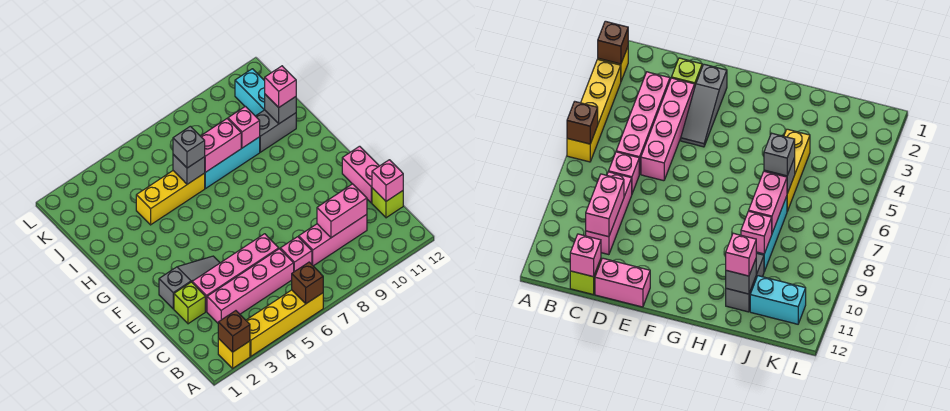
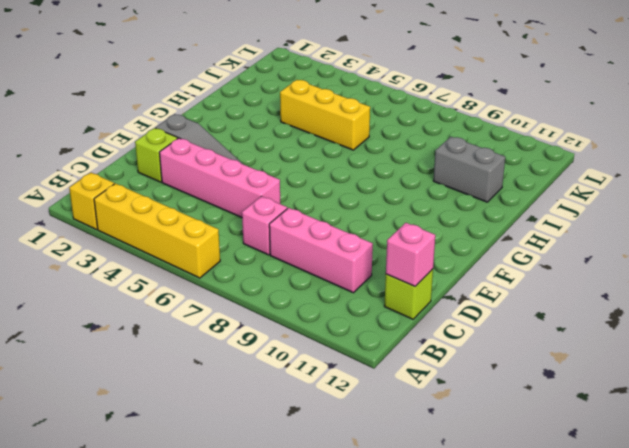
none -> pink 1x4 brick [207,249,294,323]
none -> pink 1x2 brick [342,146,379,203]
none -> cyan 1x3 brick [205,137,260,189]

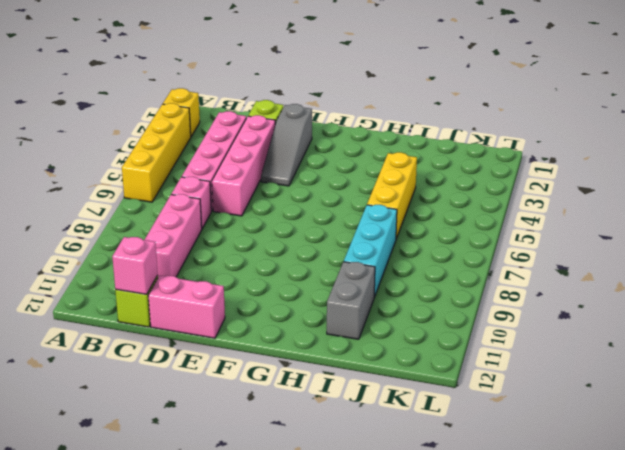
none -> cyan 1x2 brick [235,69,265,116]
none -> brown 1x1 brick [218,311,250,352]
none -> brown 1x1 brick [292,262,323,304]

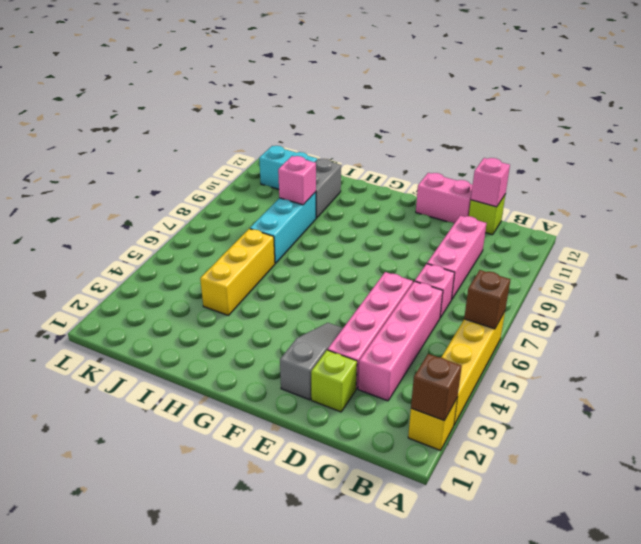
none -> pink 1x2 brick [317,184,367,238]
none -> grey 1x1 brick [173,154,205,184]
none -> pink 1x2 brick [201,119,241,172]

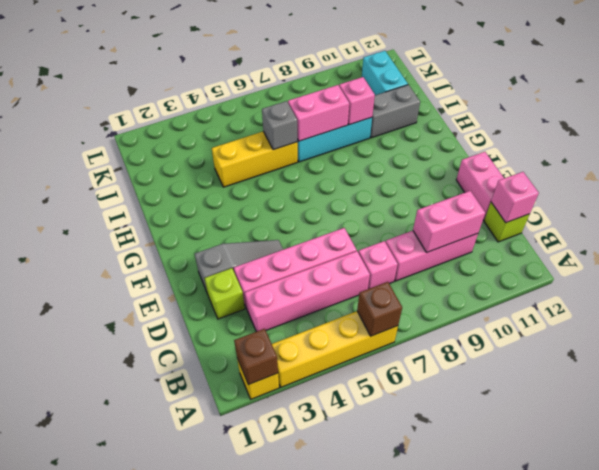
none -> grey 1x1 brick [265,94,296,124]
none -> grey 1x1 brick [173,126,205,168]
none -> pink 1x1 brick [265,66,296,107]

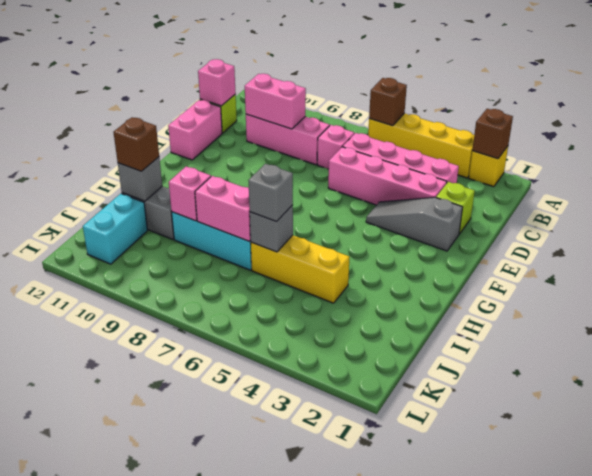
brown 1x1 brick [113,117,159,171] -> pink 1x1 brick [265,66,296,107]

